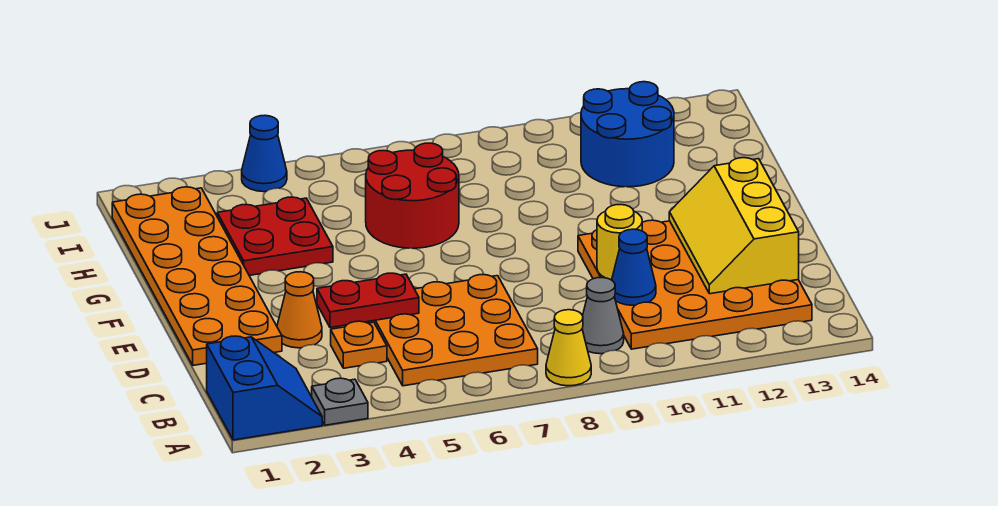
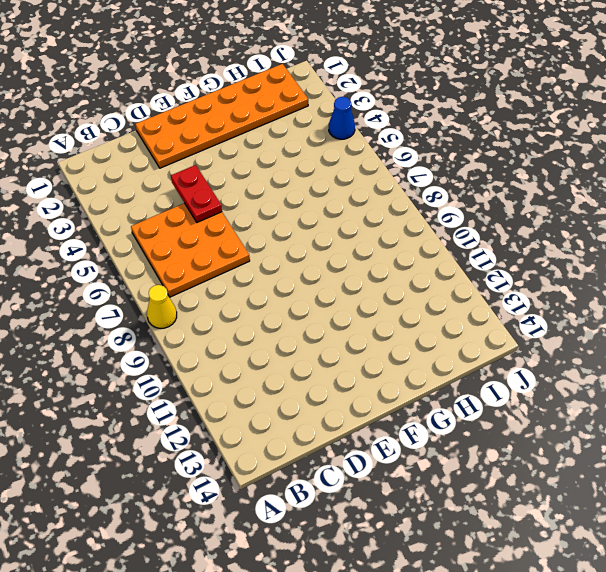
none -> blue 2x2 slope [207,336,322,440]
none -> grey 1x1 plate [312,378,368,425]
none -> grey 1x1 cone [582,278,624,354]

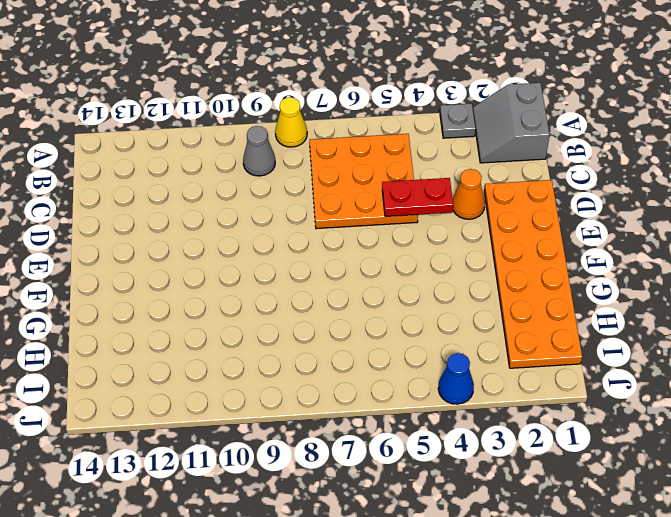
grey 2x2 slope [473,83,550,163] -> blue 2x2 slope [207,336,322,440]
none -> orange 4x4 plate [578,220,812,349]
none -> orange 1x1 plate [331,321,387,368]
none -> red 2x2 plate [217,197,333,276]

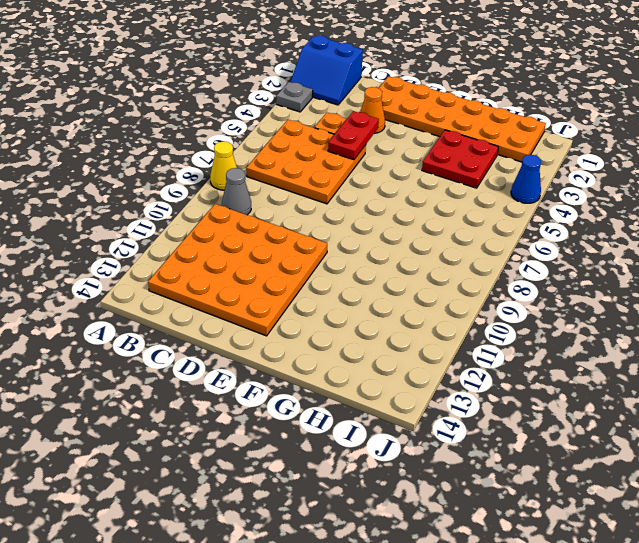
none -> red 2x2 round brick [366,143,459,248]
none -> blue 2x2 round brick [581,82,674,187]
none -> blue 1x1 cone [612,229,656,305]

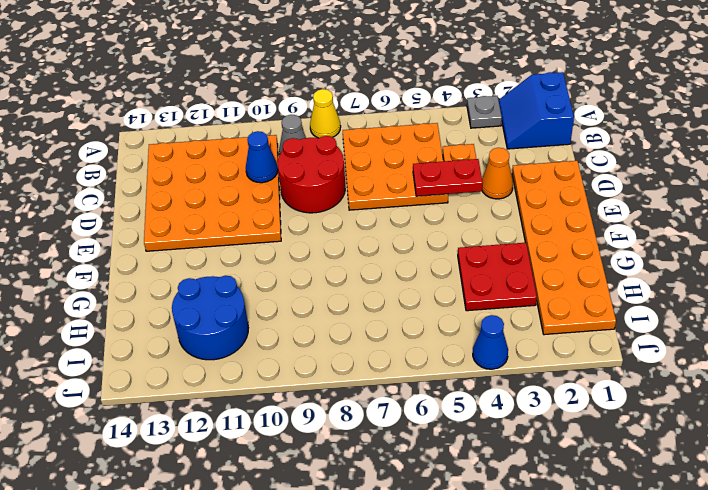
red 2x2 round brick [278,136,345,213] -> red 2x2 round brick moved to [366,143,459,248]
none -> yellow 2x3 slope [669,158,799,294]
none -> yellow 1x1 round brick [597,205,642,280]

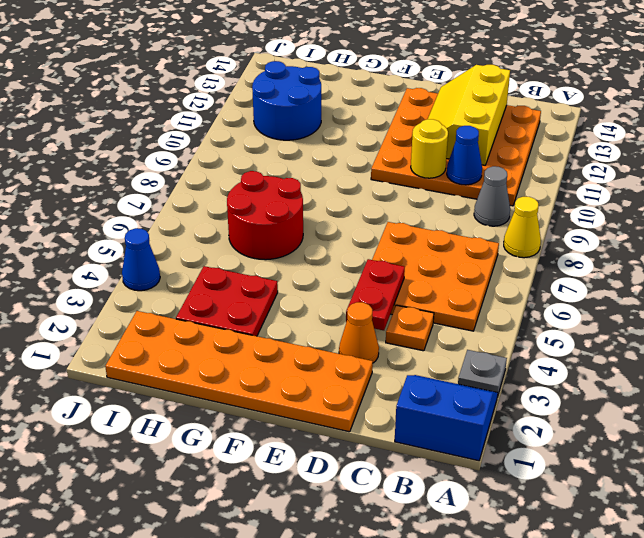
yellow 2x3 slope [428,65,510,165] -> yellow 2x3 slope turned to [669,158,799,294]

